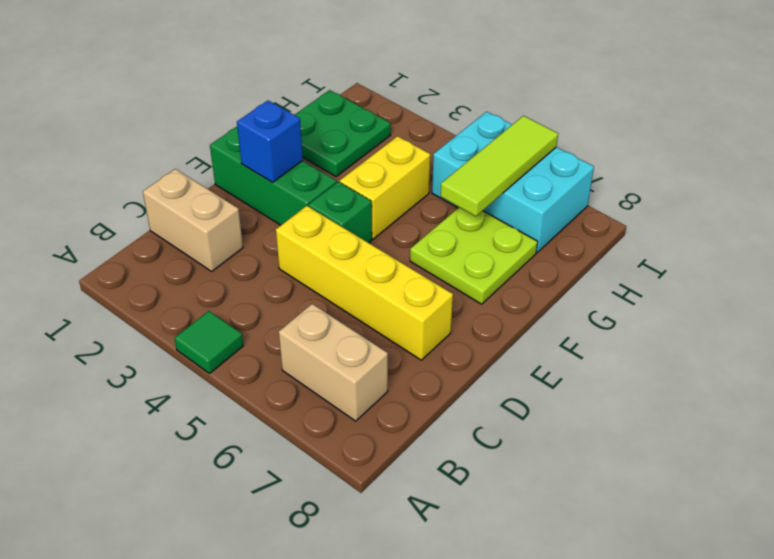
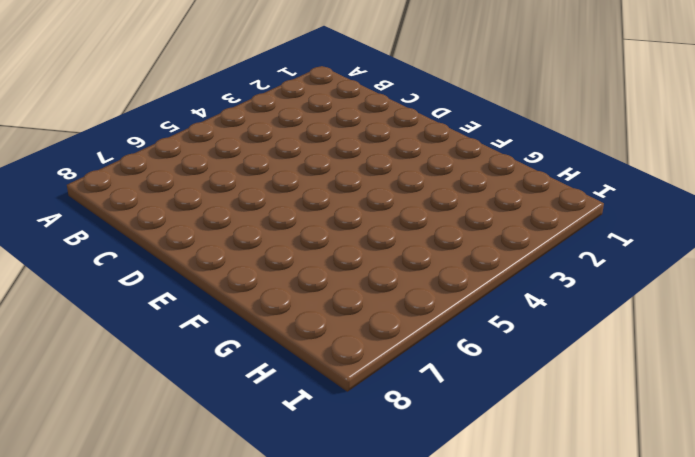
none -> green 1x1 tile [175,311,243,373]
none -> tan 1x2 brick [279,304,388,421]
none -> tan 1x2 brick [143,169,243,271]

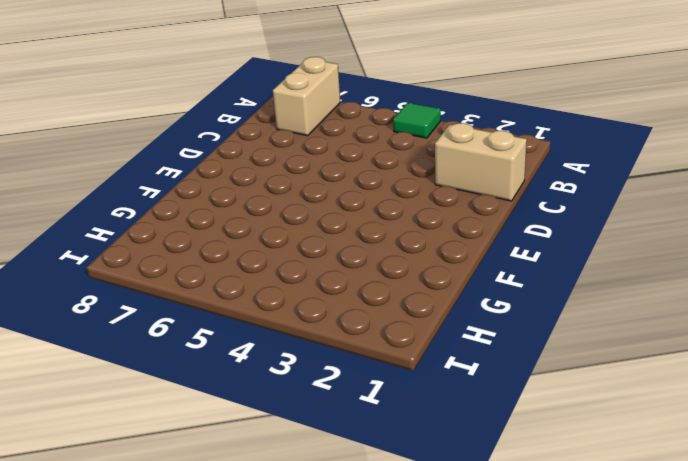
tan 1x2 brick [273,57,340,136] -> tan 1x2 brick turned to [279,304,388,421]
none -> yellow 1x4 brick [276,206,453,360]
none -> green 1x3 brick [210,127,337,225]
none -> green 1x1 brick [308,182,372,243]

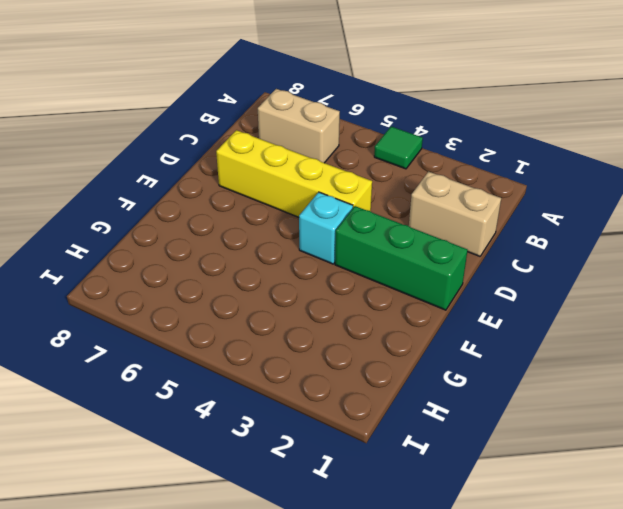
cyan 1x1 brick [299,192,353,264] -> green 1x1 brick [308,182,372,243]
none -> yellow 1x2 brick [340,136,430,239]
none -> lime 2x2 plate [410,207,537,304]
none -> green 2x2 plate [294,90,391,177]

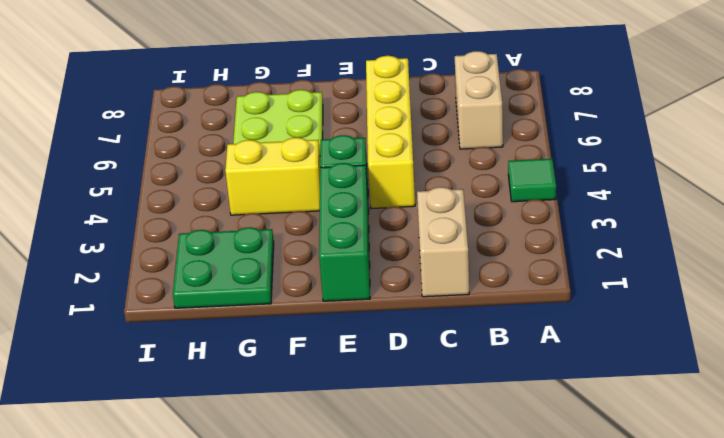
none -> cyan 2x3 brick [432,112,594,252]
none -> blue 1x1 brick [237,101,303,182]
none -> lime 1x3 tile [441,116,558,216]

